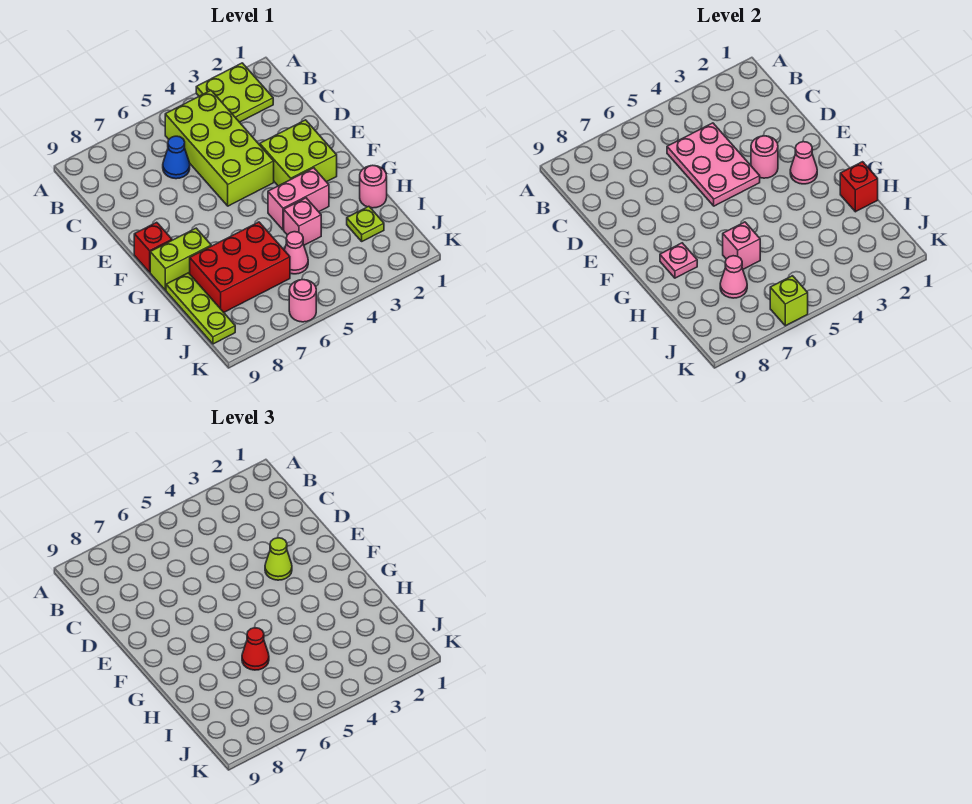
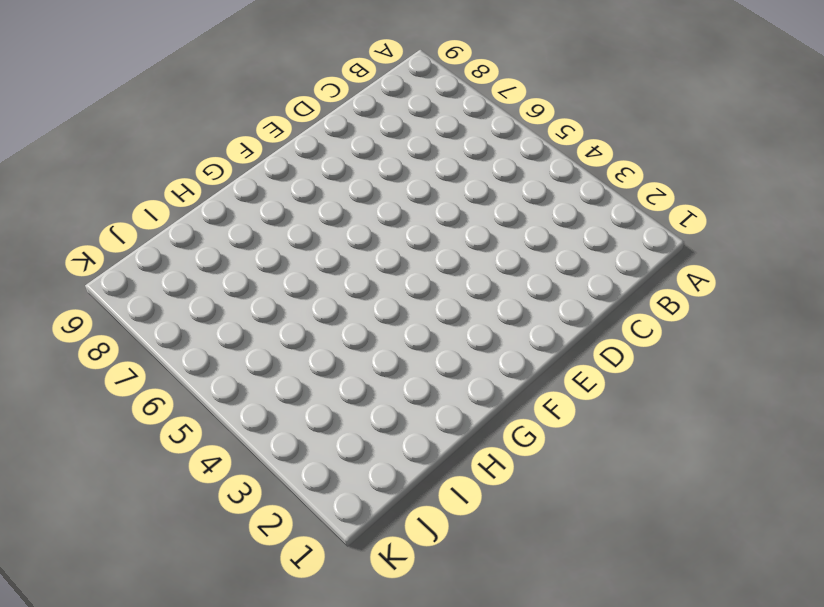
none -> lime 2x2 plate [196,63,273,122]
none -> lime 2x4 brick [165,90,274,206]
none -> blue 1x1 cone [163,136,190,179]

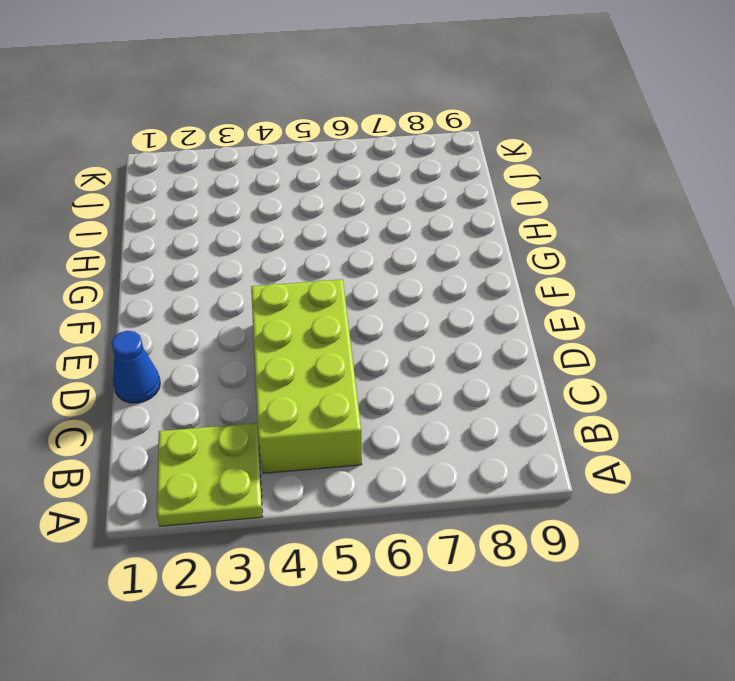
blue 1x1 cone [111,331,160,403] -> blue 1x1 cone moved to [163,136,190,179]
none -> lime 2x2 brick [260,120,337,186]
none -> red 1x1 brick [134,222,172,272]
none -> pink 1x2 brick [268,168,329,230]

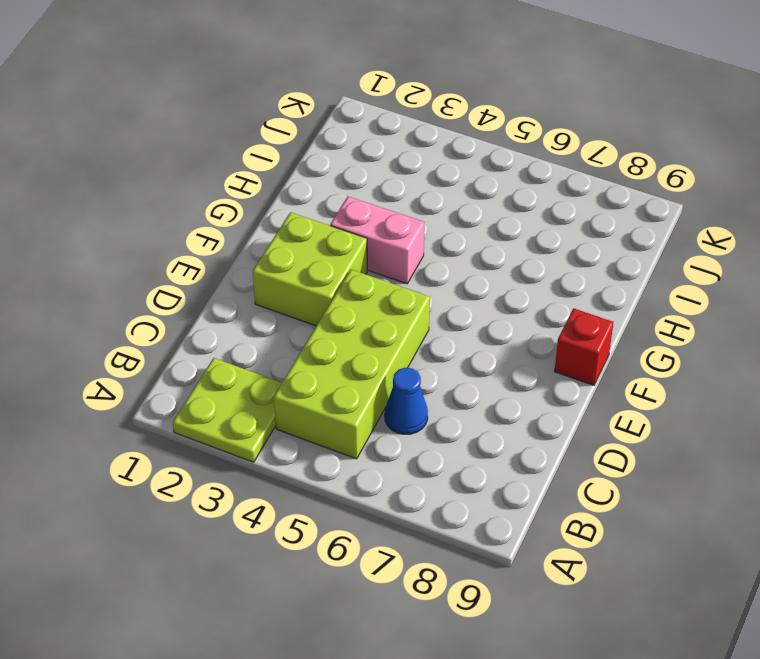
none -> lime 1x2 brick [150,228,211,290]
none -> pink 1x1 round brick [360,165,387,208]
none -> pink 1x1 brick [284,198,321,245]

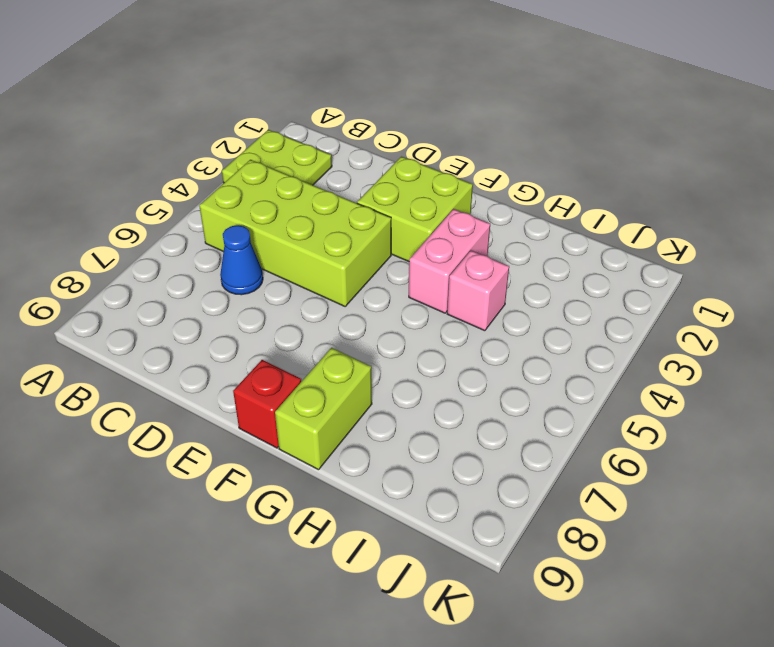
none -> pink 1x1 round brick [360,165,387,208]
none -> red 2x3 brick [190,222,290,312]
none -> lime 1x3 plate [166,273,235,344]

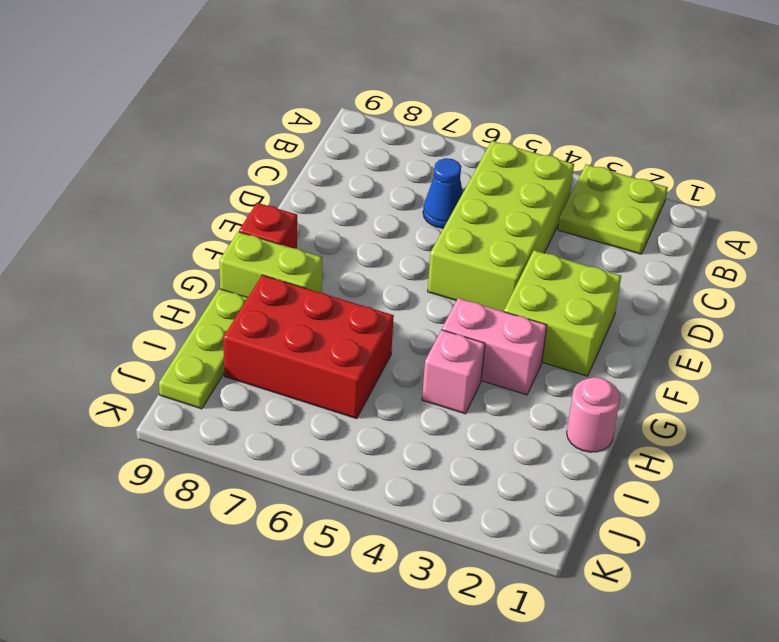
none -> lime 1x1 plate [347,206,384,241]
none -> pink 1x1 cone [284,232,308,274]
none -> pink 1x1 round brick [289,280,316,322]

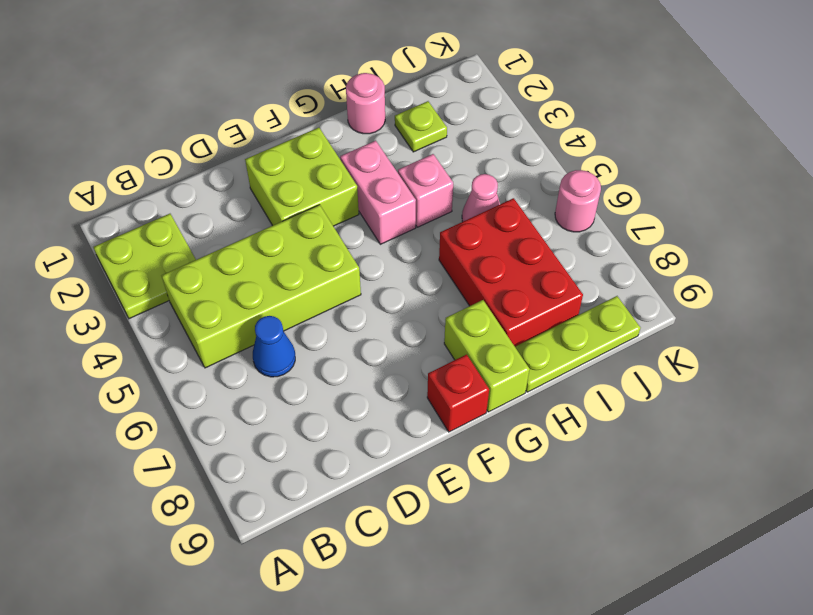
none -> pink 2x3 plate [667,123,760,206]
none -> pink 1x1 round brick [751,136,778,178]
none -> pink 1x1 cone [790,142,817,184]

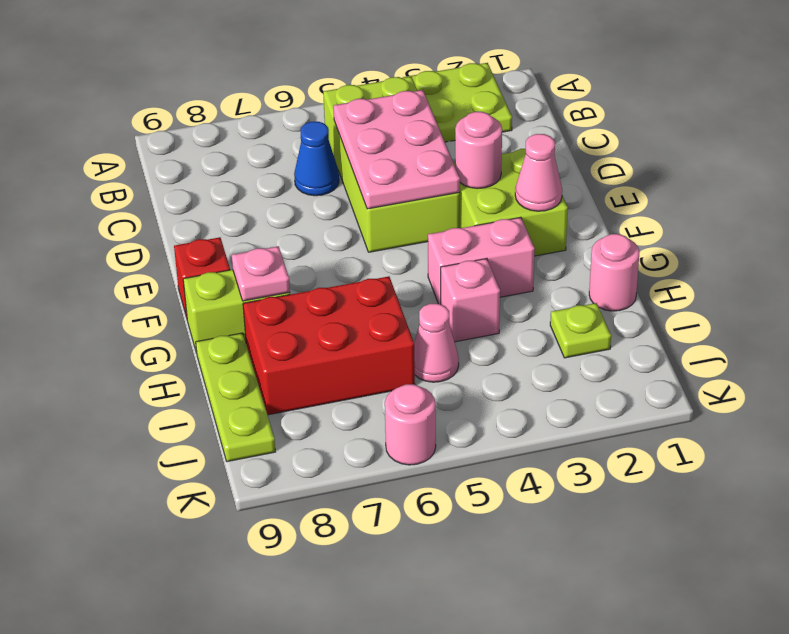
none -> red 1x1 brick [840,162,878,212]
none -> pink 1x1 brick [723,222,760,269]
none -> pink 1x1 cone [720,256,747,298]

